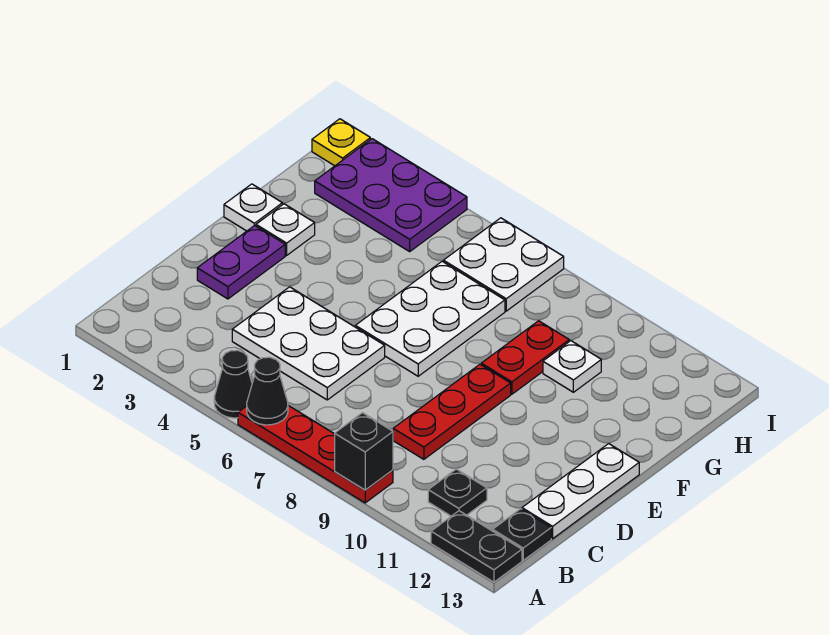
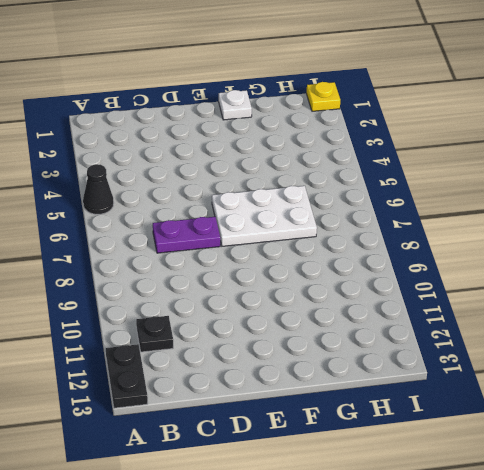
purple 1x2 plate [153,217,220,253] -> purple 1x2 plate moved to [197,225,285,299]
none -> red 1x4 plate [238,406,393,503]
none -> black 1x1 plate [493,509,551,560]
none -> white 2x3 plate [232,287,385,400]

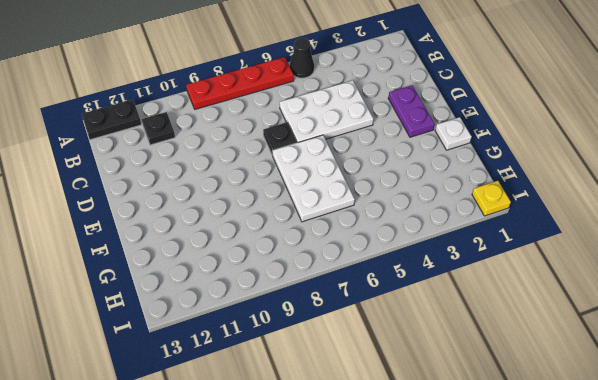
black 1x1 plate [263,122,297,155] -> black 1x1 plate moved to [493,509,551,560]
none -> red 1x3 plate [393,364,511,459]
none -> white 1x3 plate [522,444,639,539]
none -> white 1x1 plate [256,204,315,255]

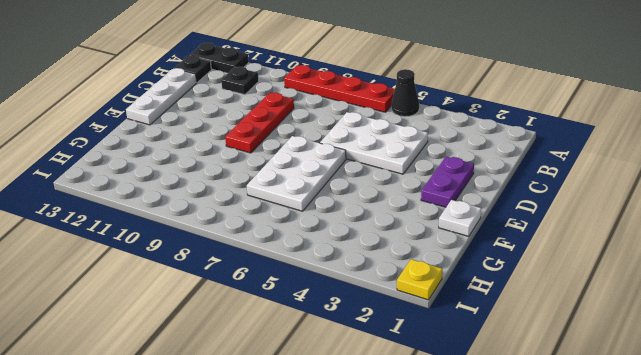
none -> white 1x1 plate [256,204,315,255]
none -> red 1x2 plate [481,321,569,394]
none -> white 1x1 plate [543,341,601,392]

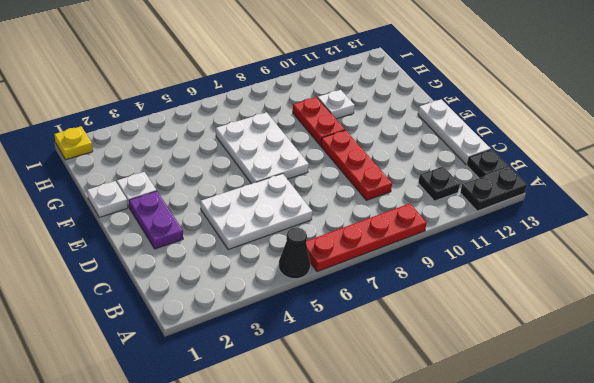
none -> purple 2x3 plate [315,139,467,252]
none -> white 2x2 plate [443,218,564,311]
none -> black 1x1 cone [247,357,288,425]

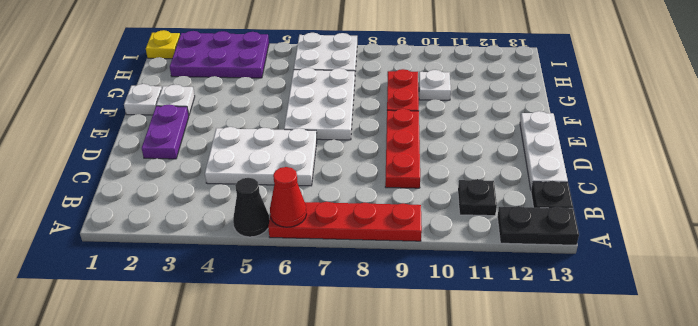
red 1x1 cone [270,167,307,227] -> black 1x1 cone [247,357,288,425]
none -> black 1x1 brick [335,413,393,490]

